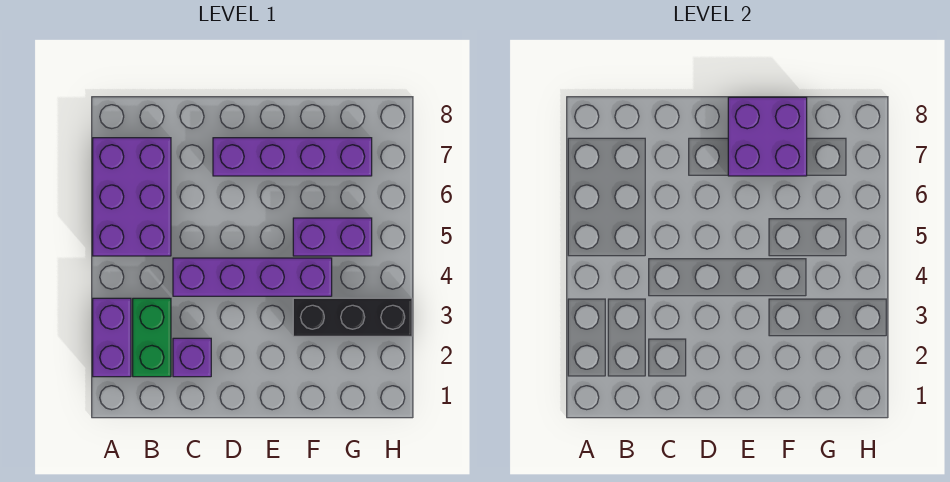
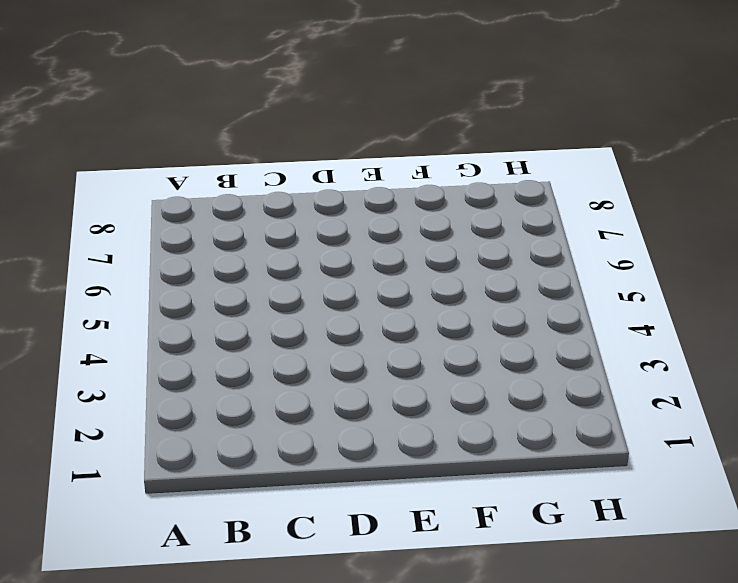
none -> purple 1x2 brick [93,298,131,377]
none -> purple 2x3 brick [93,138,171,256]

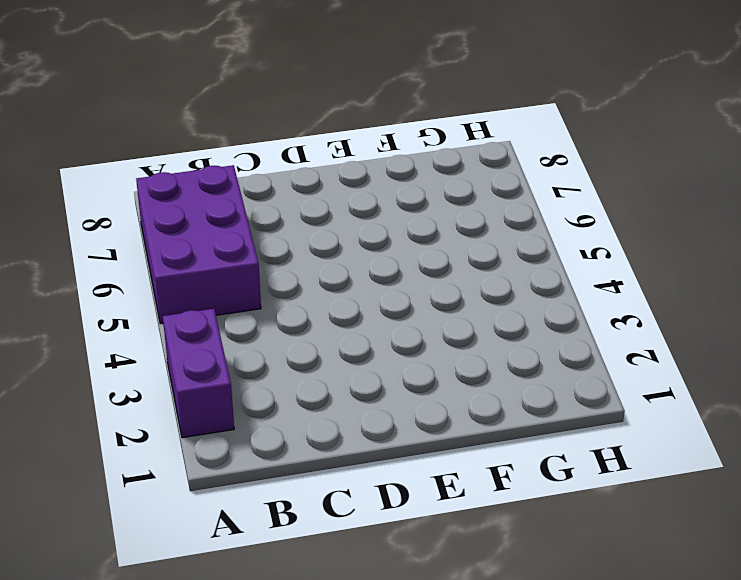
none -> green 1x2 brick [133,298,171,377]
none -> purple 1x1 brick [173,338,211,377]

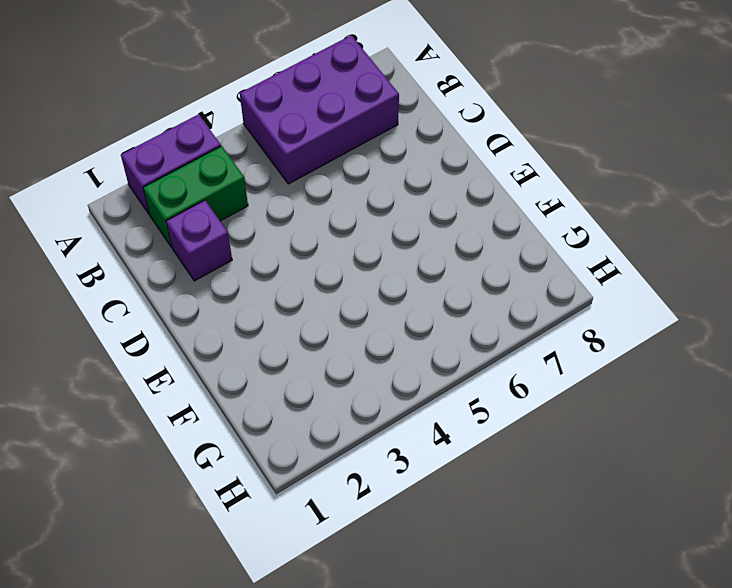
none -> purple 1x4 brick [173,258,332,296]
none -> purple 1x4 brick [213,138,372,176]

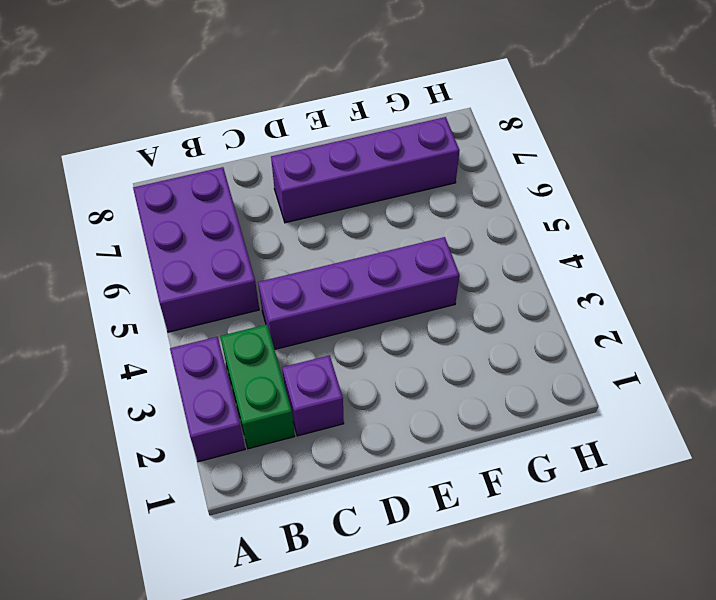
none -> black 1x3 brick [293,298,412,336]
none -> purple 1x2 brick [293,218,372,256]

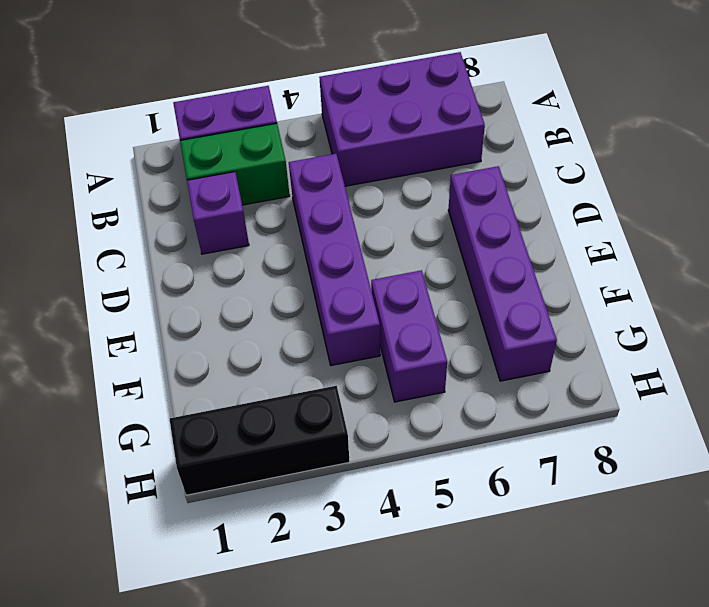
black 1x3 brick [170,386,350,495] -> black 1x3 brick turned to [293,298,412,336]
none -> purple 2x2 brick [728,97,807,176]

